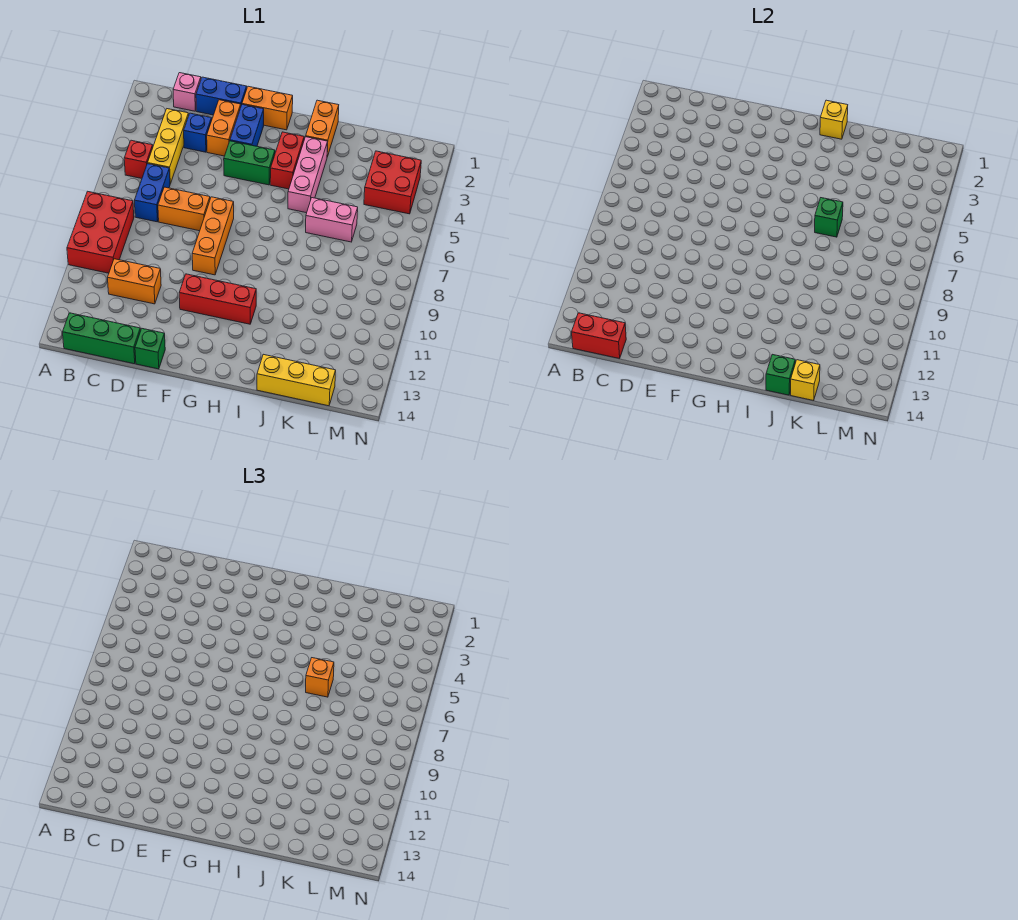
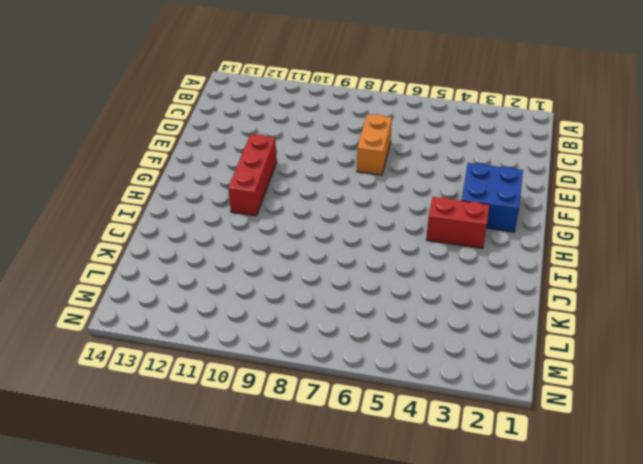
blue 2x2 brick [462,163,523,232] -> blue 1x2 brick [230,104,264,146]
none -> red 2x3 brick [67,191,134,273]
none -> red 1x1 brick [124,140,153,178]
none -> green 1x3 brick [63,313,141,364]

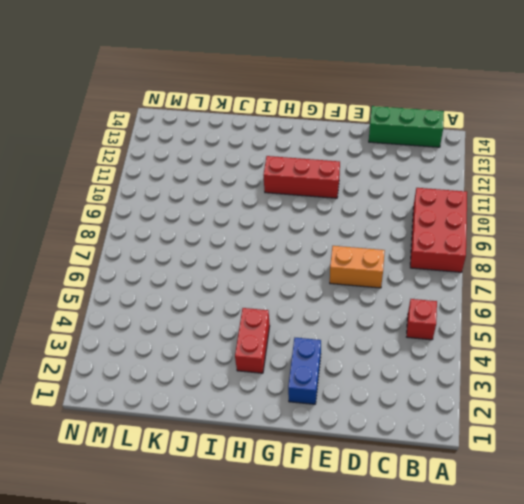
none -> pink 1x1 brick [173,73,201,111]
none -> yellow 1x3 brick [148,109,189,184]
none -> blue 1x2 brick [134,164,170,222]

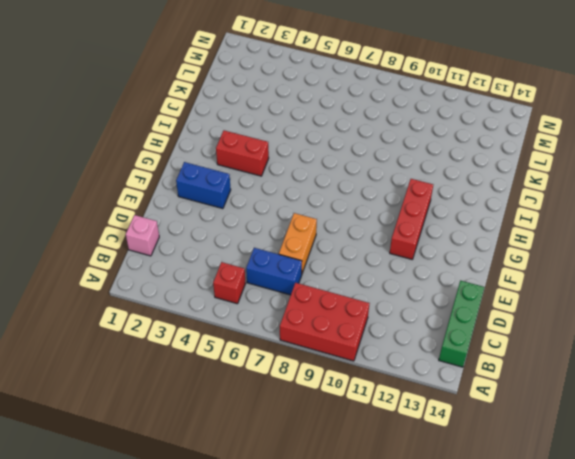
none -> yellow 1x3 brick [148,109,189,184]
none -> orange 1x2 brick [108,259,161,304]
none -> blue 1x2 brick [196,77,247,115]

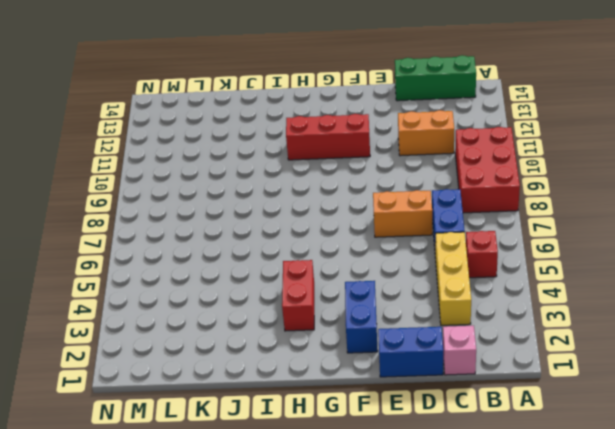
none -> blue 1x1 brick [184,113,212,152]
none -> orange 1x2 brick [207,100,241,156]
none -> green 1x1 brick [135,329,165,369]

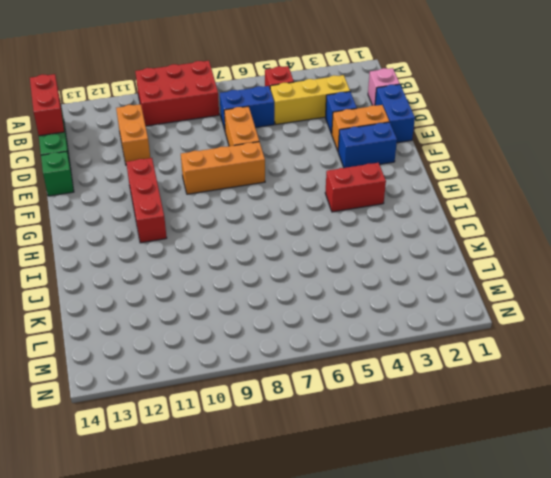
none -> orange 1x2 brick [242,86,293,130]
none -> green 1x2 brick [224,141,275,185]
none -> orange 1x2 brick [306,100,339,157]

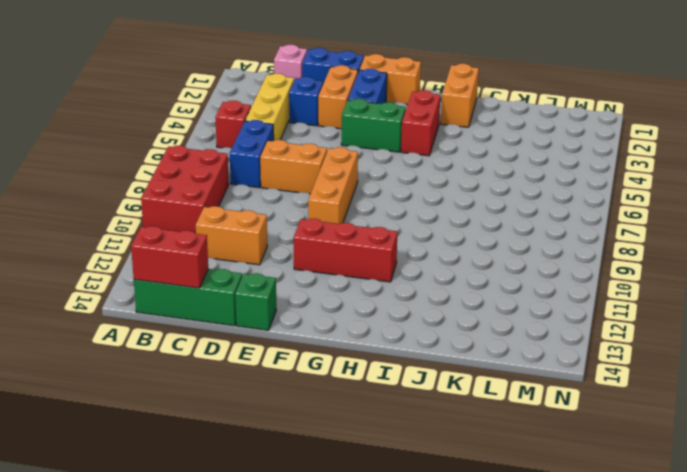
none -> pink 1x3 brick [288,137,328,213]
none -> pink 1x2 brick [306,198,358,242]
none -> yellow 1x3 brick [257,354,336,406]

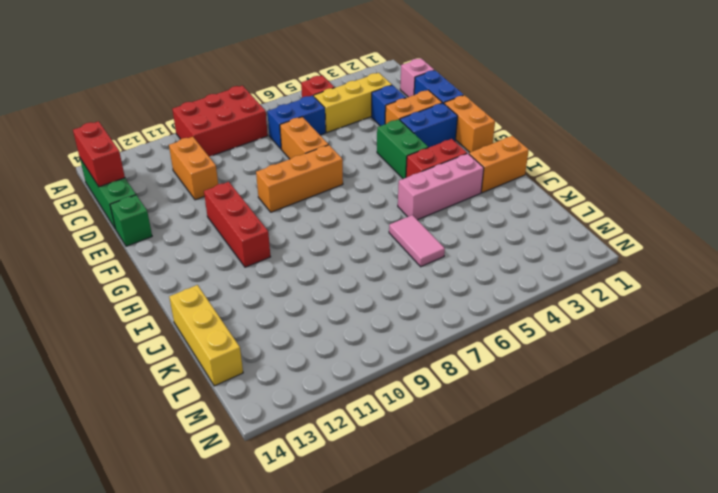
pink 1x2 tile [389,215,445,267] -> pink 1x2 brick [306,198,358,242]
none -> red 2x2 brick [364,151,421,214]
none -> yellow 1x1 brick [820,100,848,139]
none -> green 1x1 brick [815,198,843,237]

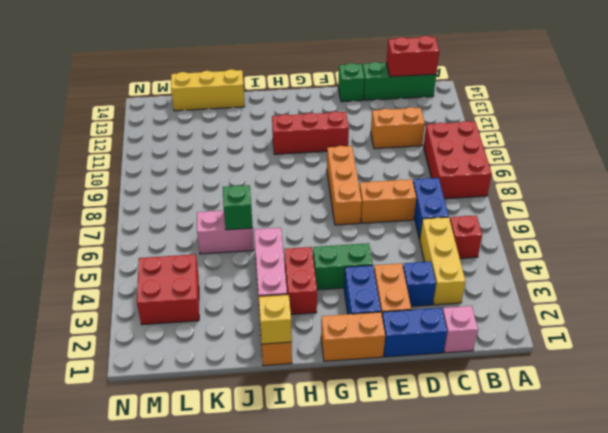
none -> green 1x1 brick [766,354,795,395]
none -> yellow 1x1 brick [791,360,820,400]
none -> orange 1x1 brick [306,658,334,697]

